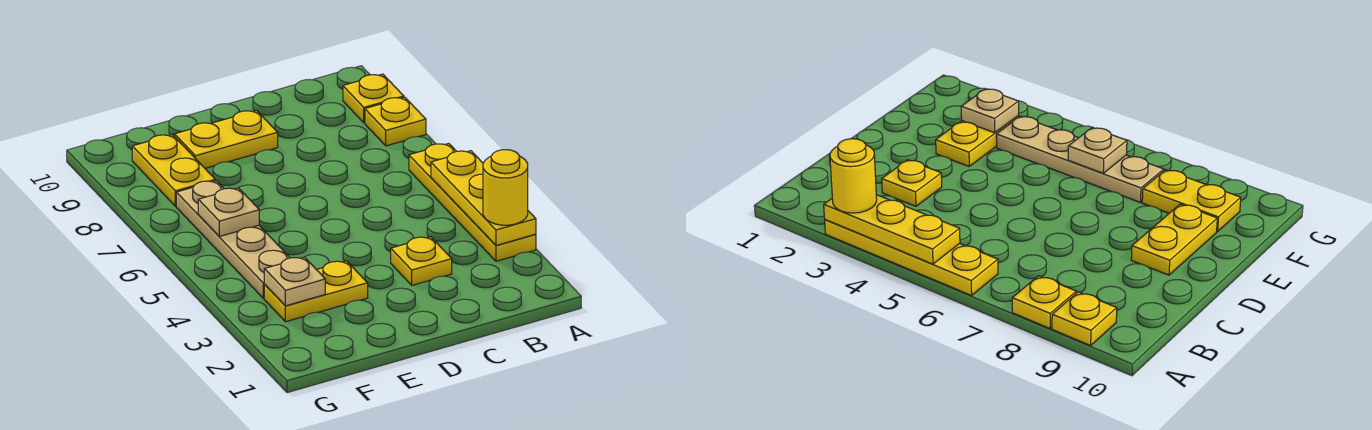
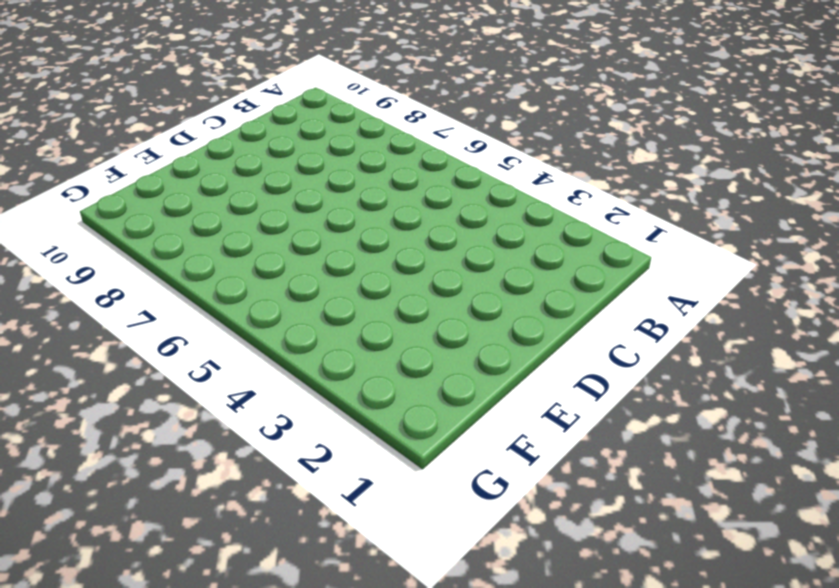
none -> yellow 1x4 plate [409,143,536,261]
none -> yellow 1x1 plate [365,97,426,146]
none -> yellow 1x1 plate [343,74,404,123]

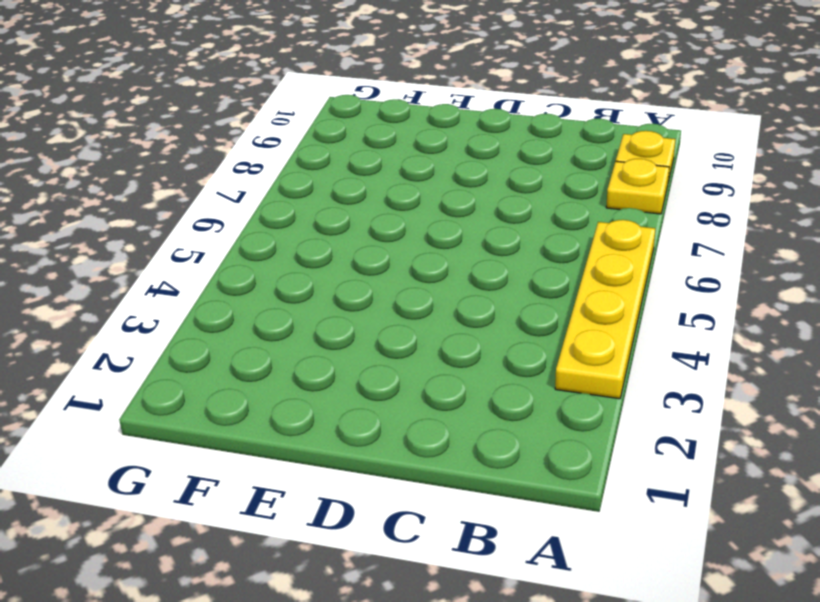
none -> yellow 1x1 plate [391,237,452,285]
none -> yellow 1x2 plate [174,110,278,168]
none -> yellow 1x2 plate [264,261,368,322]

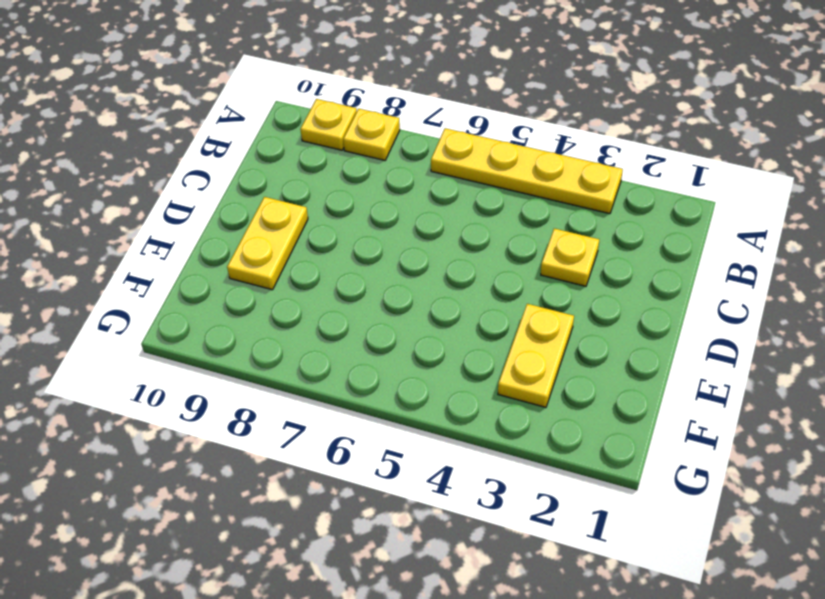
none -> tan 1x4 plate [176,181,290,299]
none -> yellow 1x2 plate [132,135,215,206]
none -> yellow 1x3 plate [431,151,536,245]

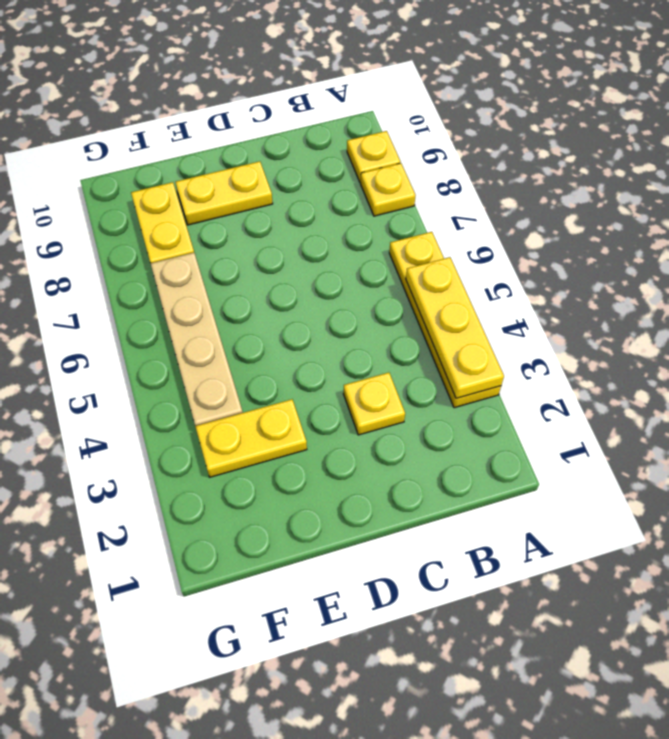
none -> tan 1x1 plate [264,257,325,306]
none -> tan 1x1 plate [198,188,259,237]
none -> yellow 1x1 round brick [483,150,528,225]

